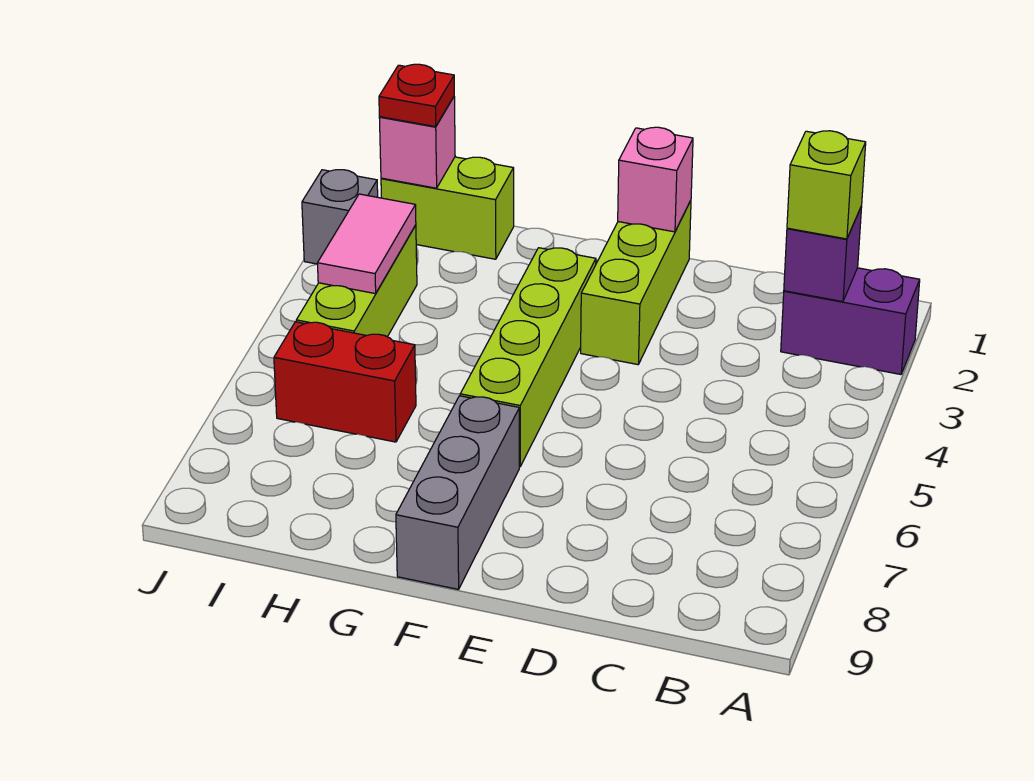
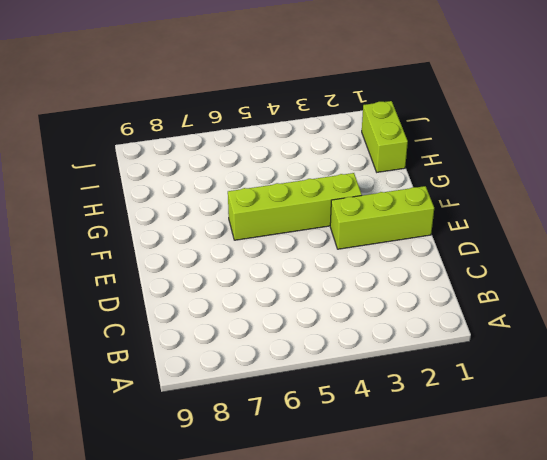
none -> purple 1x2 brick [781,268,920,374]
none -> grey 1x3 brick [396,396,519,589]
none -> red 1x2 brick [274,322,416,442]

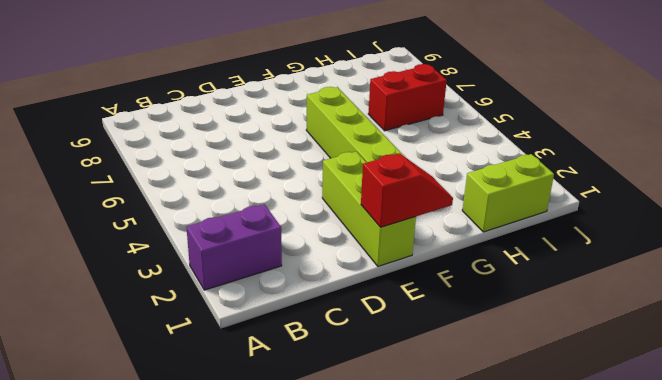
red 1x2 slope [361,153,453,227] -> pink 1x1 brick [618,127,693,232]
none -> grey 1x3 brick [396,396,519,589]
none -> lime 1x3 brick [296,225,417,337]
none -> grey 1x1 brick [302,170,378,264]

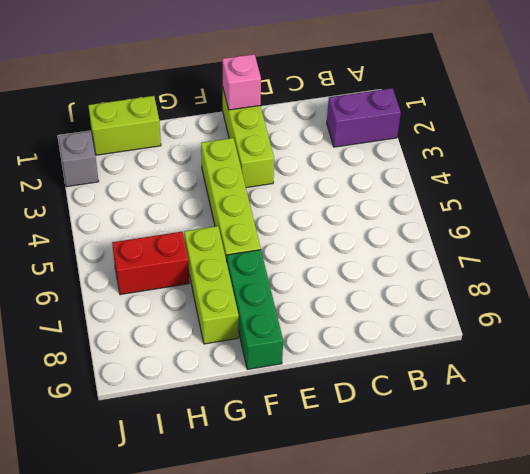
green 1x3 brick [227,250,283,369] -> grey 1x3 brick [396,396,519,589]
lime 1x3 brick [184,226,239,344] -> lime 1x3 brick moved to [296,225,417,337]
none -> purple 1x1 brick [784,206,862,302]
none -> pink 1x1 brick [379,97,455,188]
none -> pink 1x2 tile [318,194,416,294]

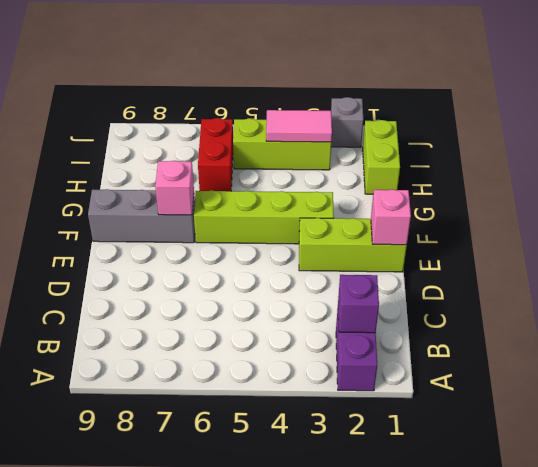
pink 1x1 brick [155,161,194,215] -> pink 1x1 brick moved to [379,97,455,188]
none -> lime 1x1 brick [787,131,866,239]
none -> red 1x1 plate [379,64,454,127]

